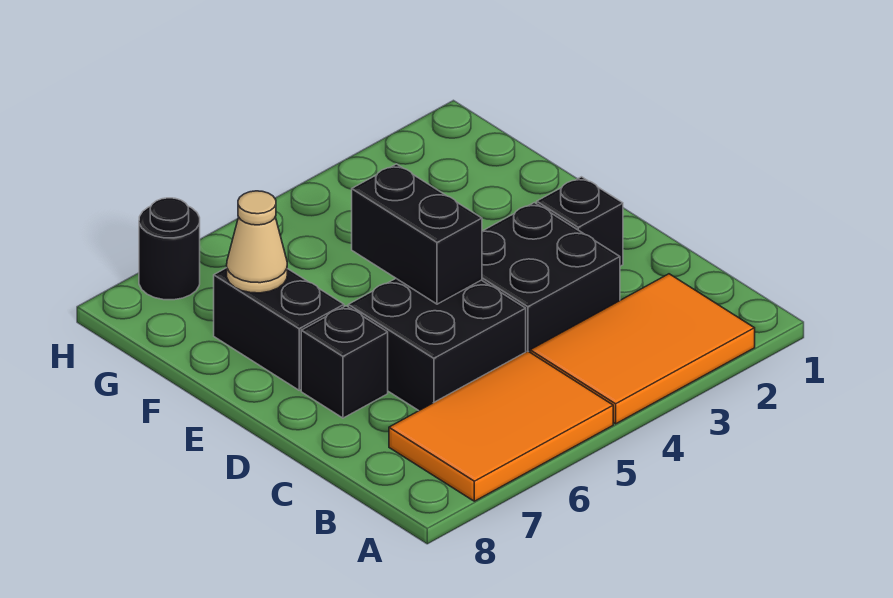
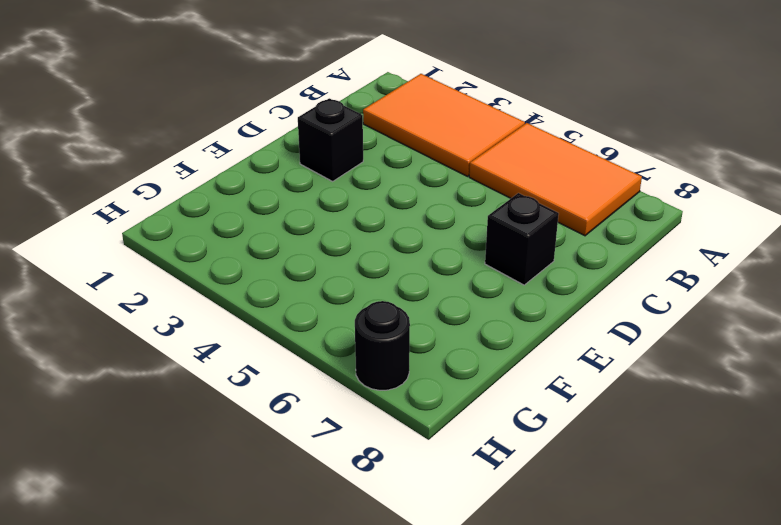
none -> black 2x2 brick [482,203,620,352]
none -> black 2x2 brick [348,279,526,411]

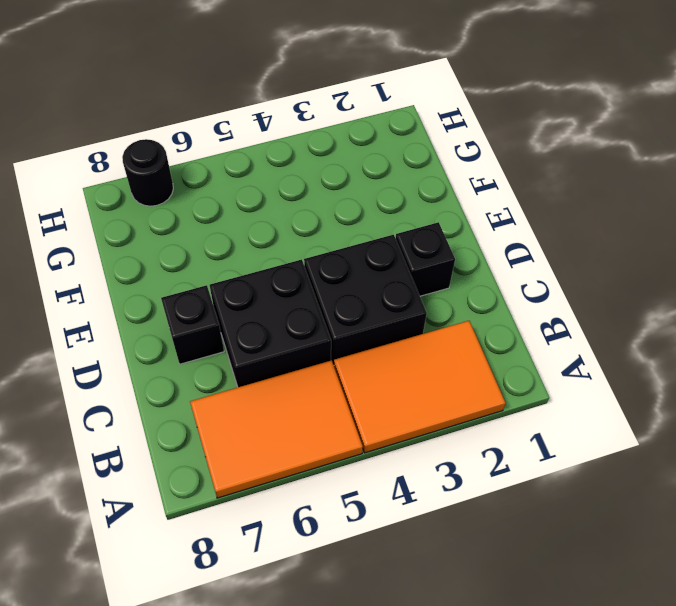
none -> black 1x2 brick [214,268,344,390]
none -> black 1x2 brick [352,164,482,304]

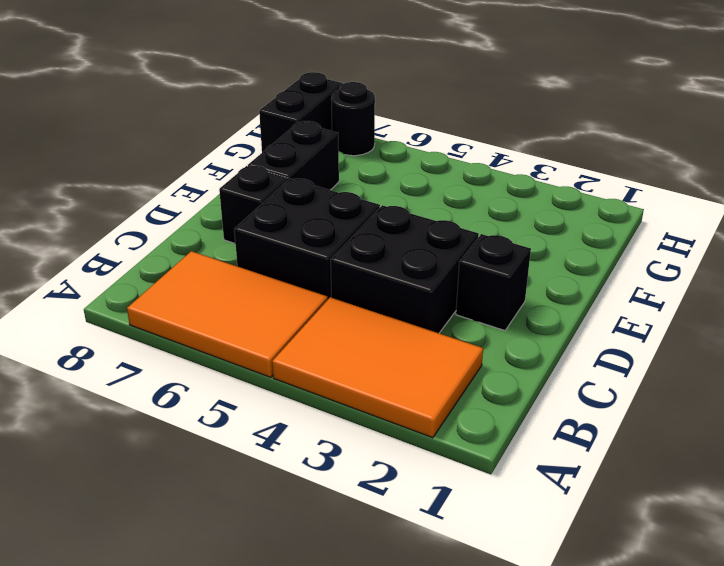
black 1x2 brick [259,72,343,152] -> black 1x2 brick moved to [352,164,482,304]
none -> tan 1x1 cone [227,191,287,293]

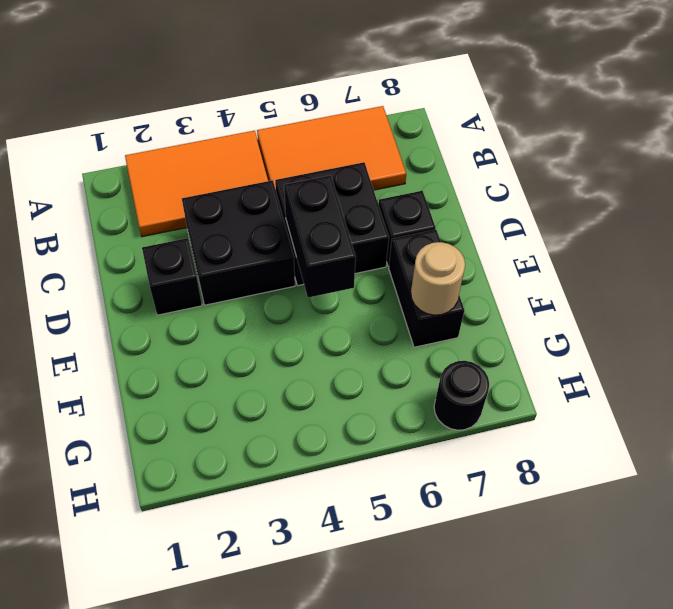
tan 1x1 round brick [411,242,465,315] -> tan 1x1 cone [227,191,287,293]

